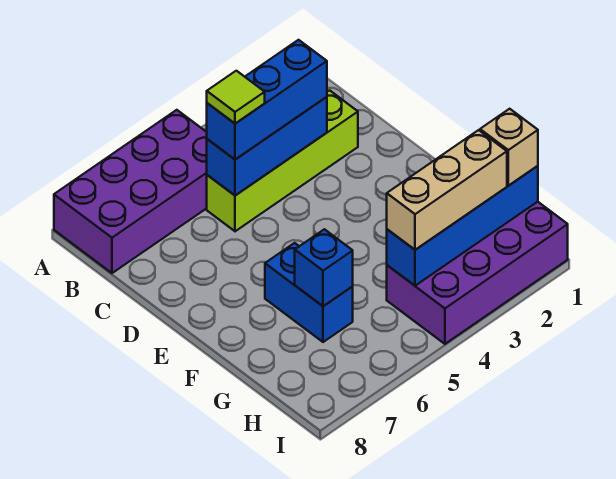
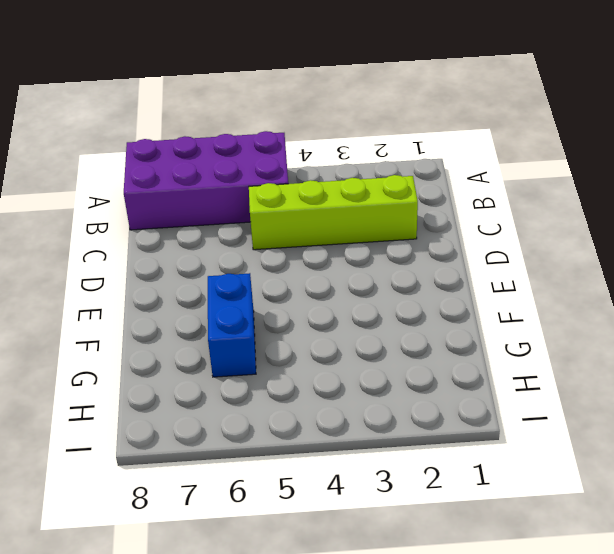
none -> purple 2x4 brick [387,202,568,344]
none -> blue 1x3 brick [207,97,327,195]

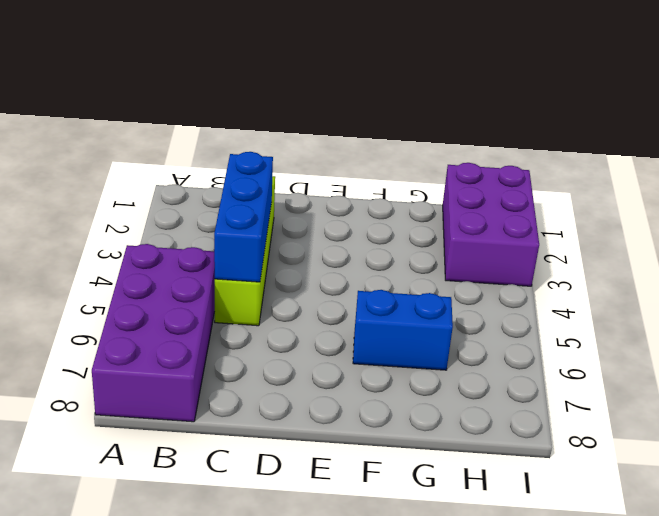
purple 2x3 brick [443,163,539,286] -> purple 2x4 brick [387,202,568,344]
none -> blue 1x1 brick [295,229,353,306]
none -> blue 1x4 brick [387,166,538,286]

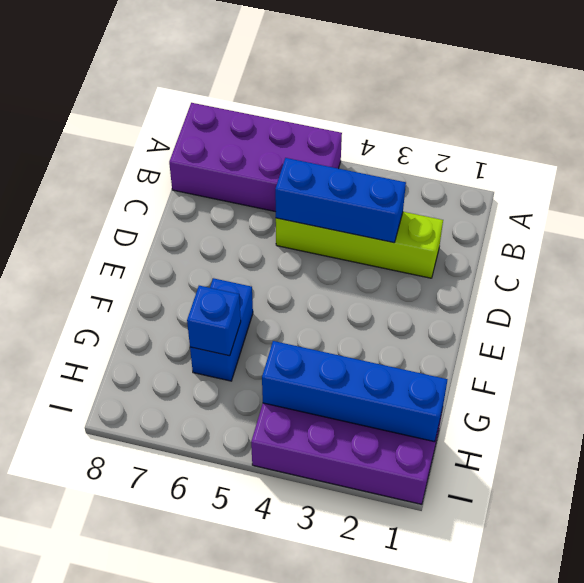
none -> blue 1x3 brick [207,40,327,160]
none -> tan 1x1 brick [480,109,538,186]

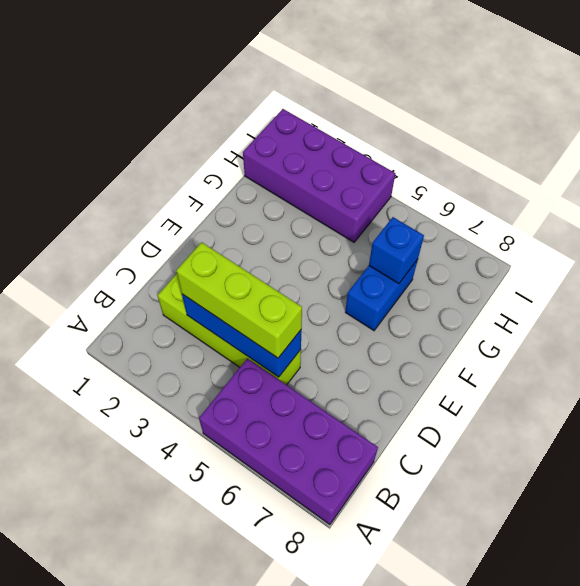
lime 1x3 brick [176,242,302,358] -> blue 1x3 brick [207,40,327,160]
none -> blue 1x4 brick [387,166,538,286]
none -> tan 1x1 brick [480,109,538,186]

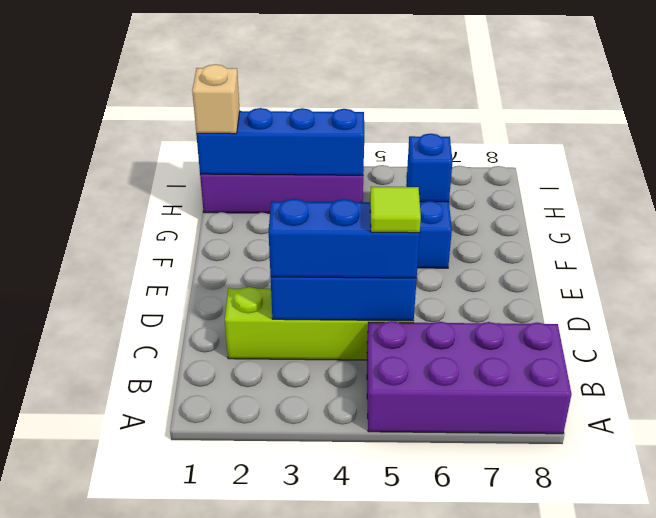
none -> tan 1x3 brick [387,130,507,250]

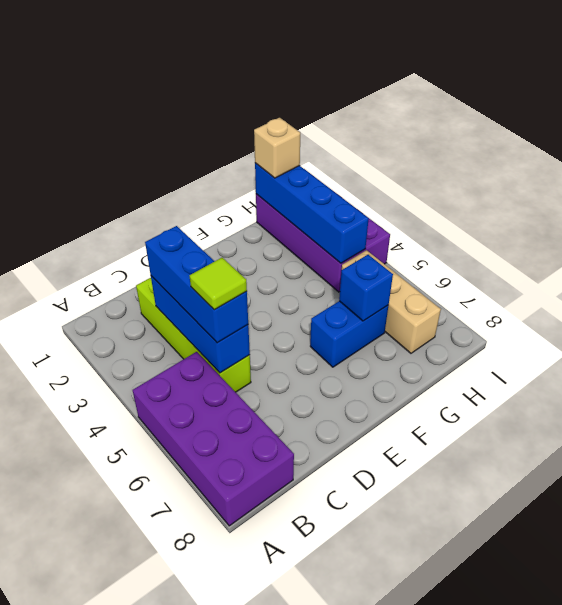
tan 1x3 brick [342,250,441,353] -> tan 1x3 brick moved to [387,130,507,250]

